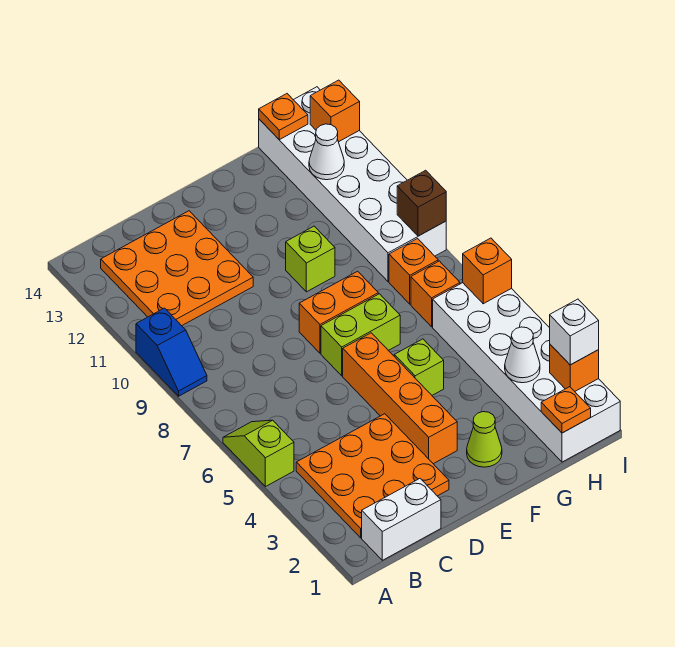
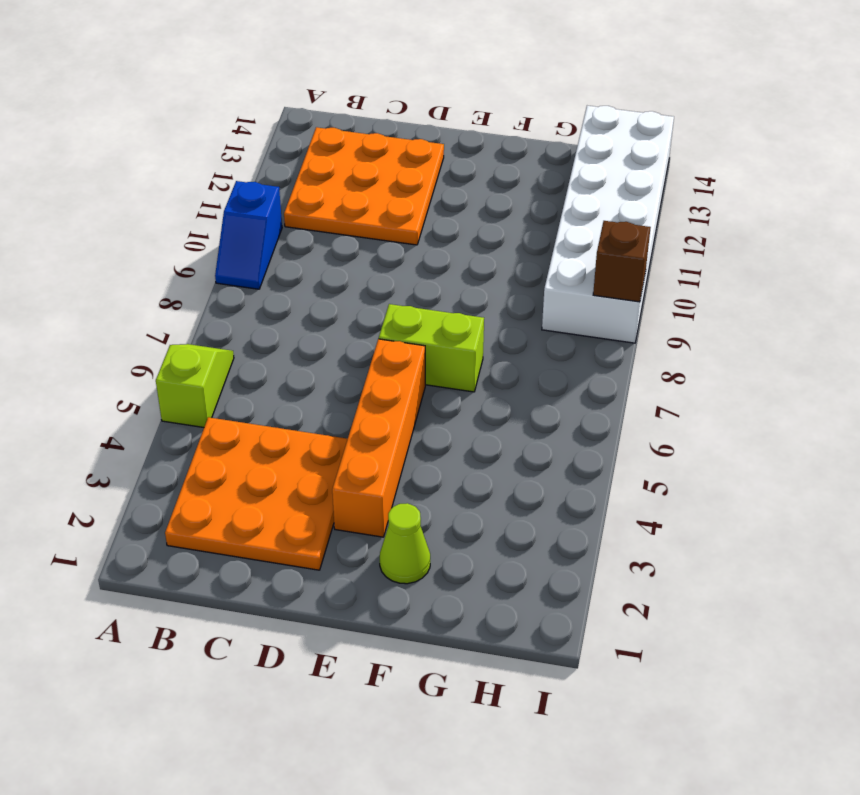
none -> white 1x2 brick [362,479,441,560]
none -> orange 1x2 brick [299,271,378,353]
none -> lime 1x1 brick [394,339,444,395]

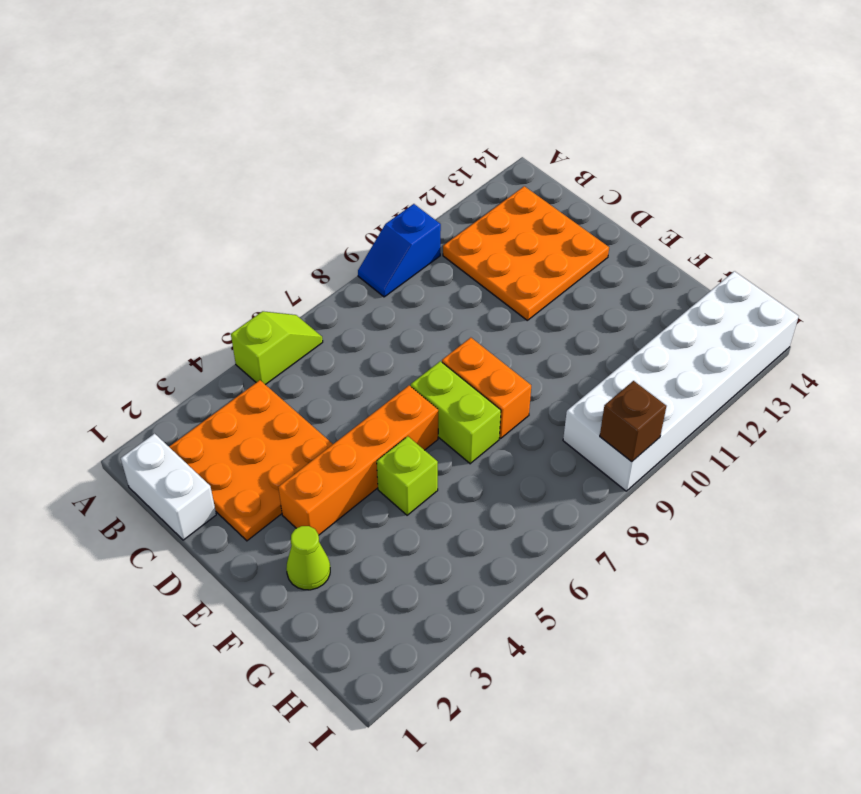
none -> lime 1x1 brick [286,226,335,292]
none -> white 2x6 brick [433,283,620,462]
none -> orange 1x1 brick [411,261,460,327]

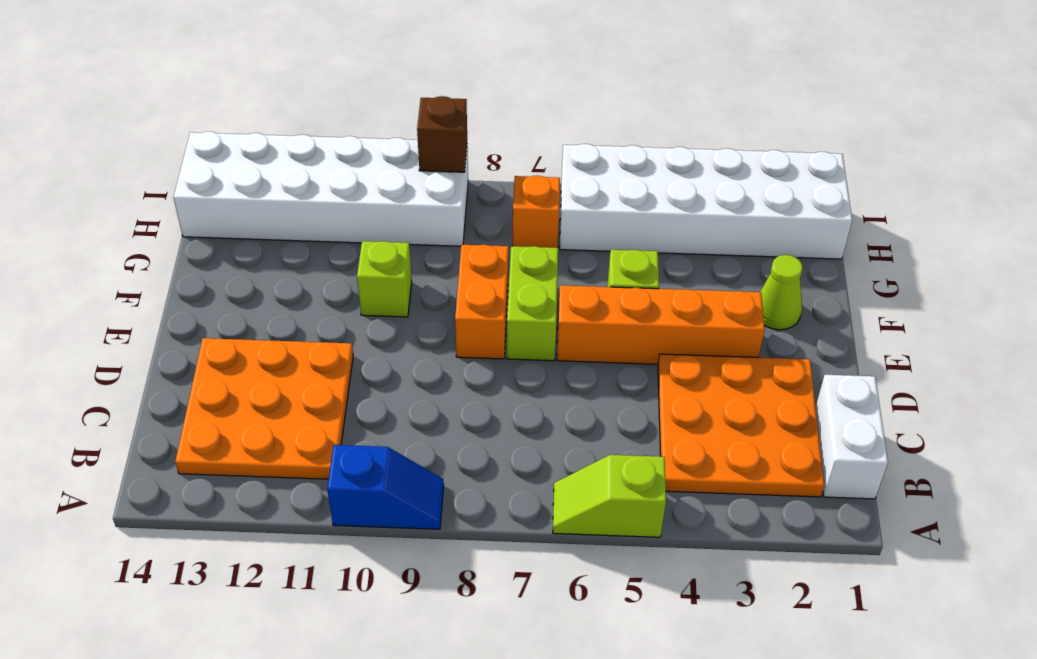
none -> orange 1x1 brick [389,239,438,304]
none -> orange 1x1 plate [541,387,591,433]
none -> white 1x1 cone [505,327,540,383]

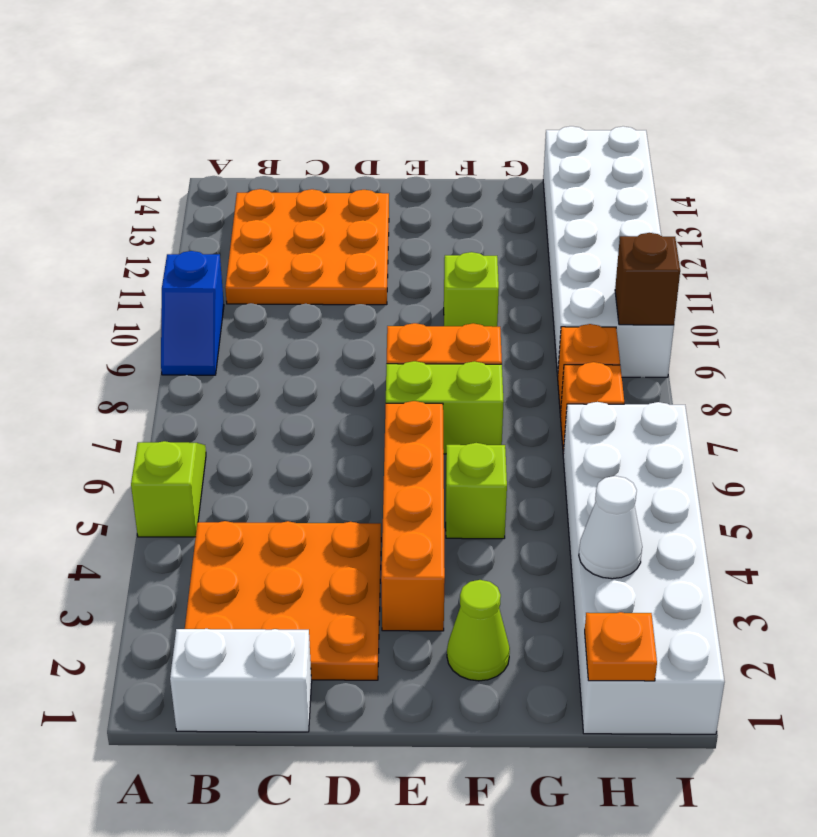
none -> white 1x1 cone [309,124,344,180]
none -> orange 1x1 plate [259,94,308,140]
none -> orange 1x1 brick [550,345,599,391]

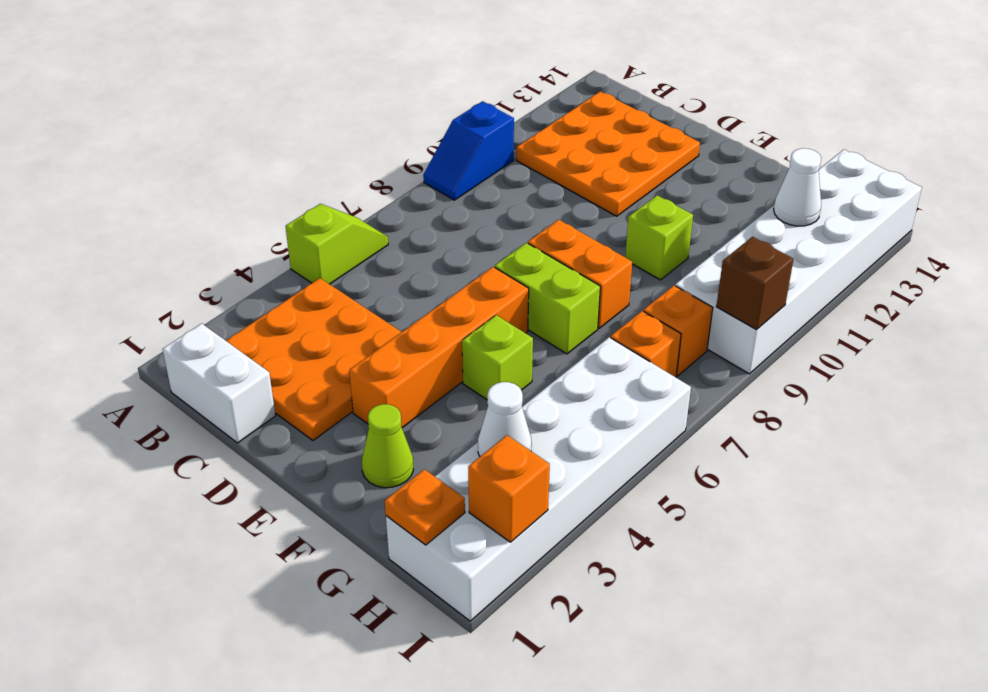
none -> orange 1x1 plate [259,94,308,140]
none -> orange 1x1 brick [463,238,512,304]
none -> orange 1x1 brick [310,80,360,142]

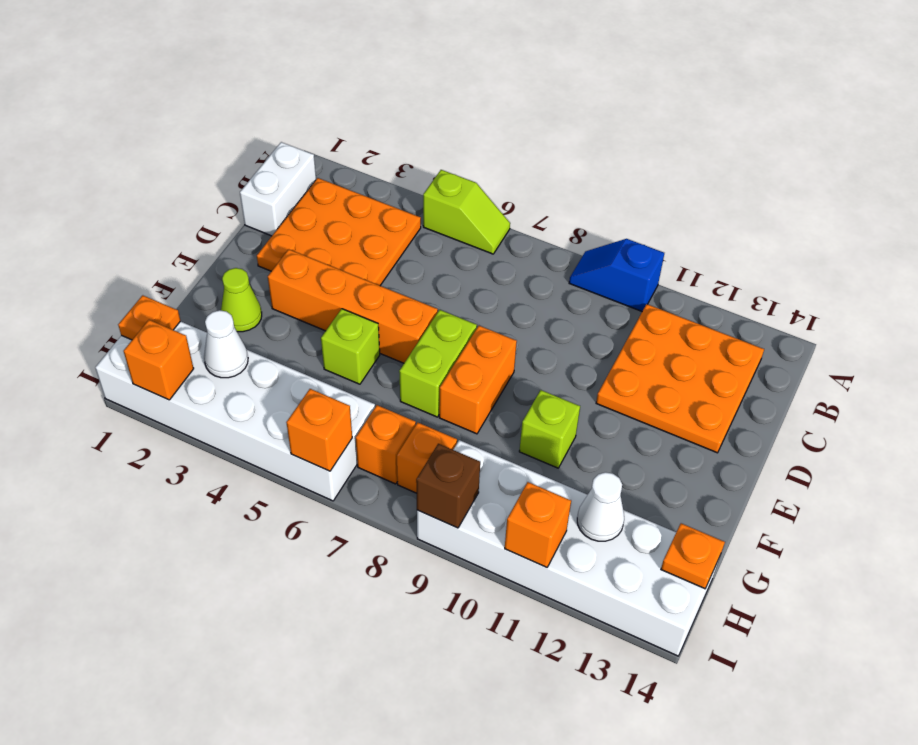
orange 1x1 brick [505,482,571,567] -> orange 1x1 brick moved to [310,80,360,142]
none -> white 1x1 brick [550,299,599,365]

